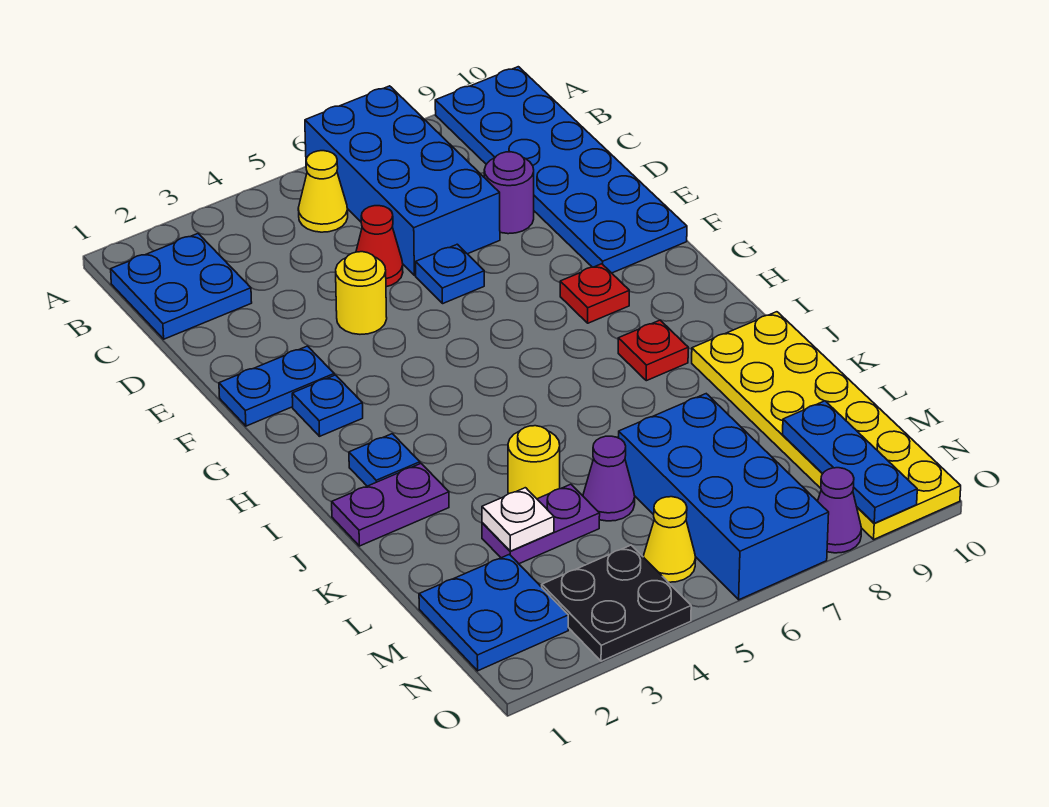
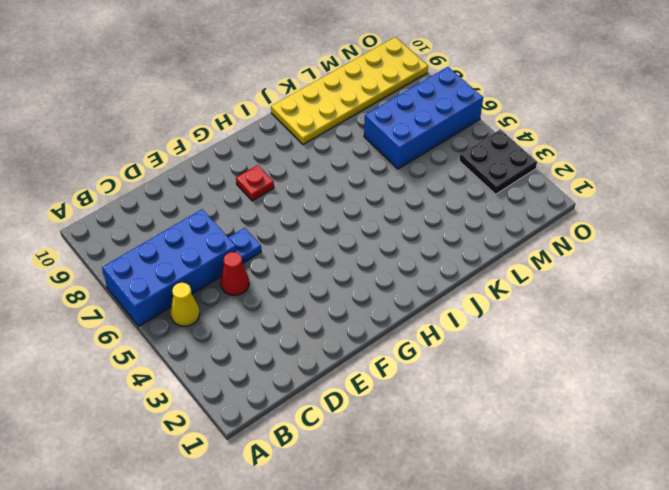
none -> blue 2x6 plate [435,67,687,273]
none -> blue 2x2 plate [111,234,252,339]
none -> purple 1x1 round brick [484,152,534,234]

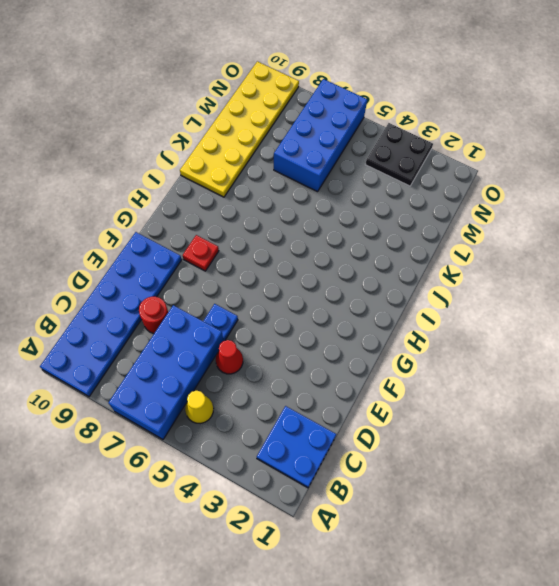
red 1x1 round brick [139,297,168,334] -> purple 1x1 round brick [484,152,534,234]
none -> yellow 1x1 round brick [336,252,387,334]
none -> blue 1x2 plate [219,346,334,426]
none -> blue 1x1 plate [292,375,363,436]

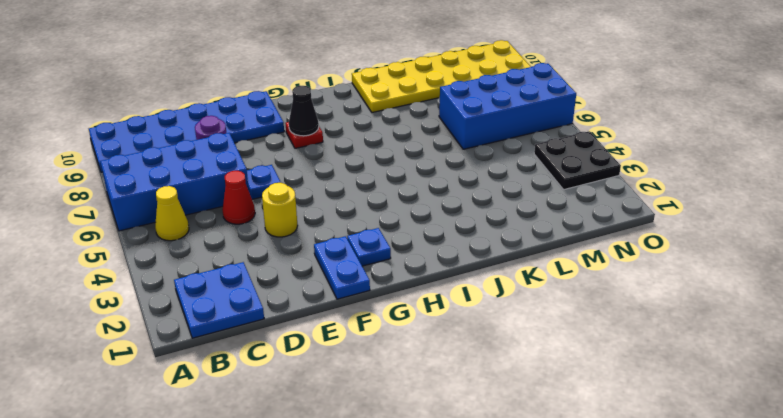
black 1x1 cone [289,86,319,136] -> none
none -> blue 1x1 plate [349,434,420,486]
none -> red 1x1 plate [618,320,688,381]
none -> purple 1x2 plate [332,464,449,546]

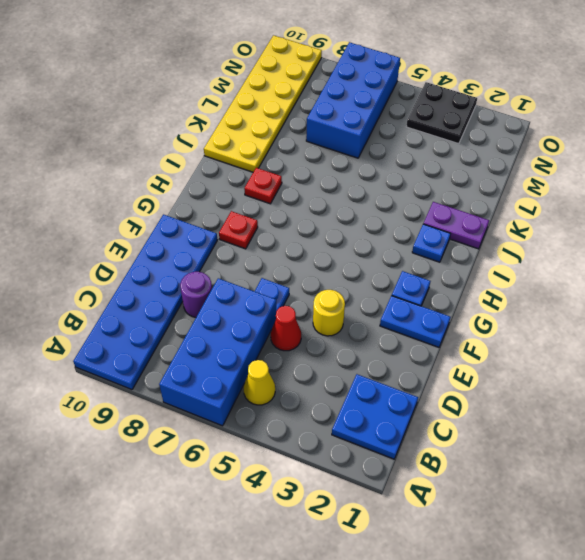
none -> yellow 1x1 round brick [508,426,560,499]
none -> purple 1x2 plate [482,484,600,564]
none -> purple 1x1 cone [583,436,635,521]

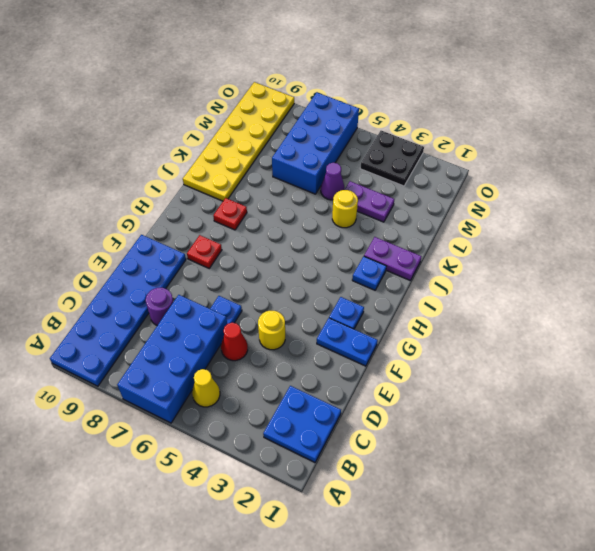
none -> blue 2x2 plate [419,554,568,671]
none -> yellow 1x1 cone [643,497,696,582]
none -> purple 1x1 cone [818,468,862,553]

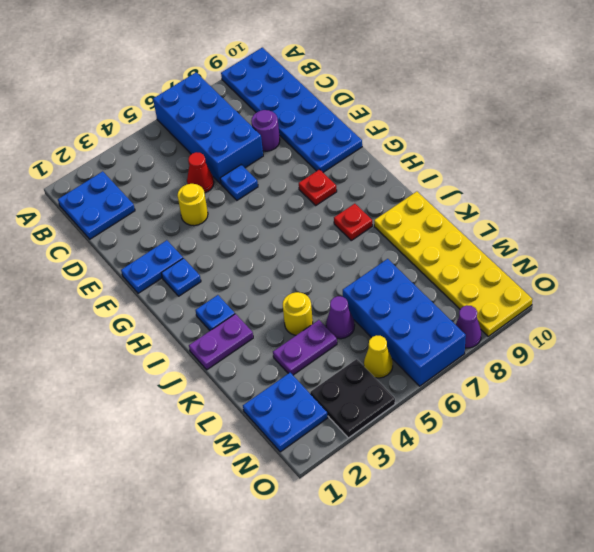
none -> yellow 1x1 cone [298,151,348,232]
none -> white 1x1 plate [482,488,554,551]
none -> blue 1x3 plate [783,401,917,523]

